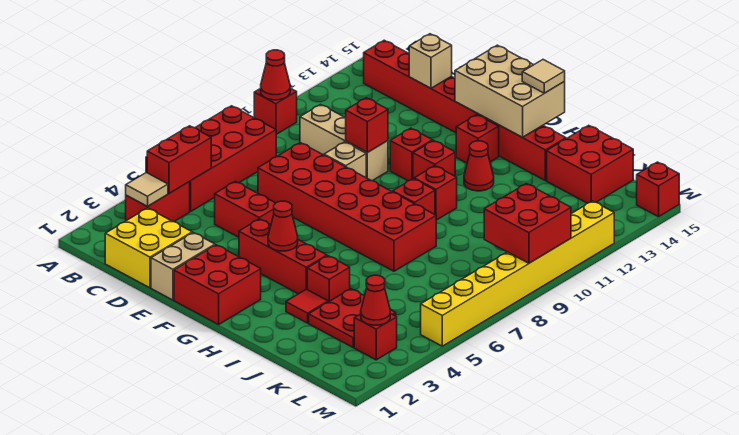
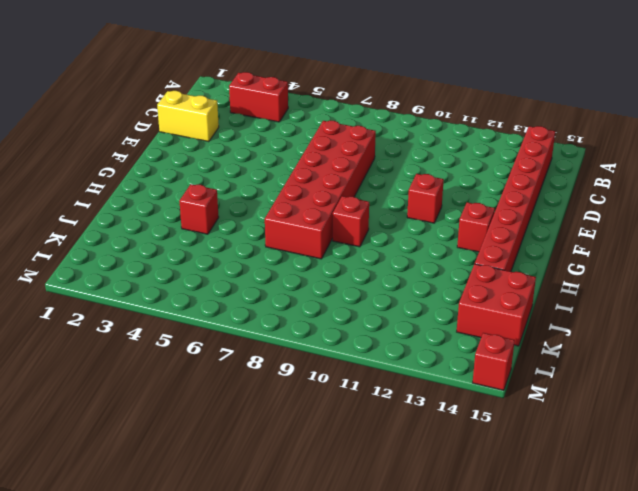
yellow 1x2 brick [157,91,219,142] -> yellow 2x2 brick [105,208,192,288]
none -> red 2x4 brick [146,106,276,211]
none -> red 1x1 brick [254,88,297,134]
none -> tan 1x3 brick [300,105,388,181]
none -> red 1x2 brick [215,181,275,237]

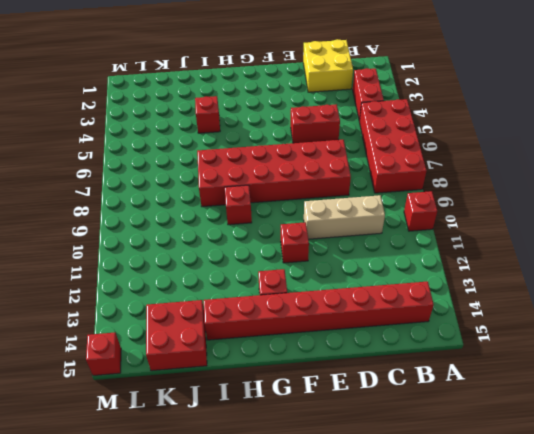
none -> tan 1x2 brick [151,233,215,300]
none -> tan 1x1 brick [324,142,366,177]
none -> red 2x2 brick [174,245,261,325]
none -> red 1x3 brick [239,219,327,294]

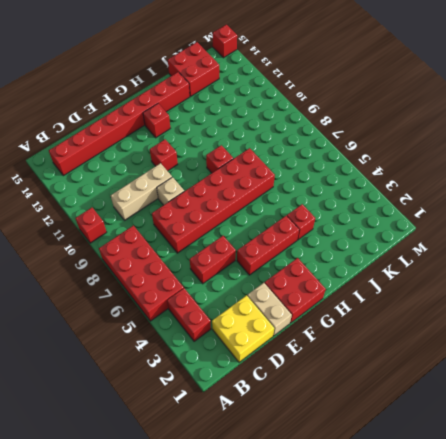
none -> red 1x1 brick [413,140,455,179]
none -> red 1x1 brick [414,166,457,220]
none -> red 1x1 cone [464,141,494,191]
none -> red 1x1 tile [286,289,328,323]

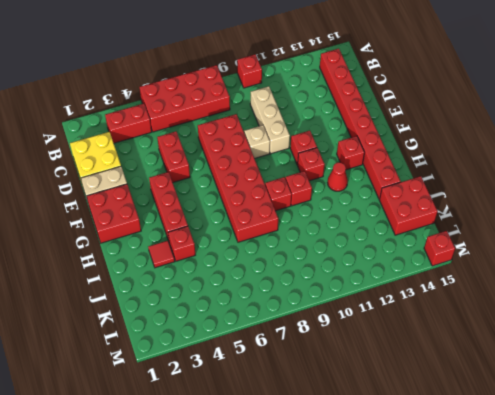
none -> red 2x2 plate [309,289,396,348]
none -> red 1x1 brick [354,314,397,360]
none -> yellow 1x8 brick [421,201,614,346]
none -> red 1x1 cone [261,50,290,100]

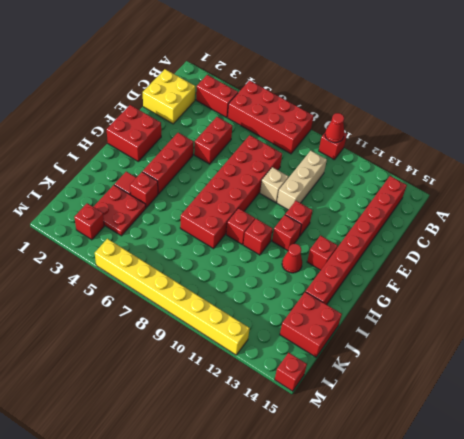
none -> tan 1x2 brick [151,233,215,300]
none -> tan 1x1 tile [126,173,168,206]
none -> red 1x2 brick [147,126,211,193]
none -> tan 1x1 brick [409,34,452,88]

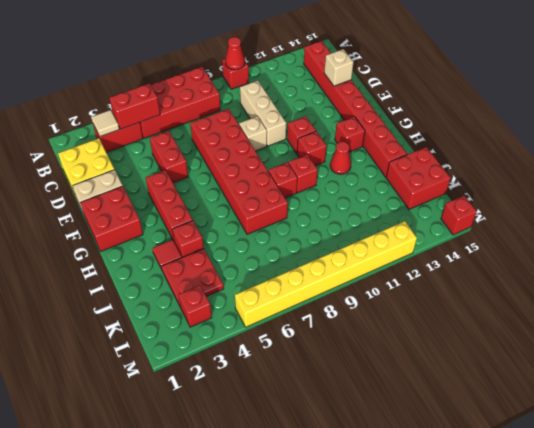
none -> red 1x1 brick [346,98,388,153]
none -> tan 2x3 brick [455,45,565,137]
none -> red 1x1 cone [268,201,298,251]
none -> red 1x1 cone [361,275,390,325]

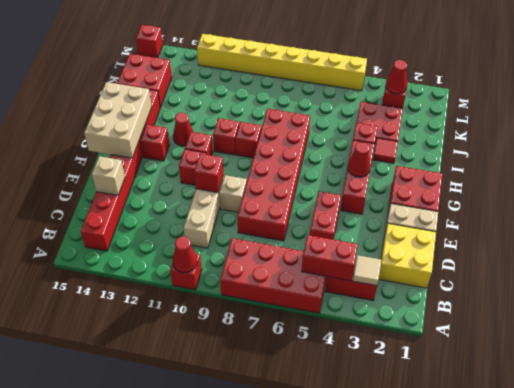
none -> red 2x2 brick [484,184,571,263]
none -> tan 1x1 tile [522,60,565,93]

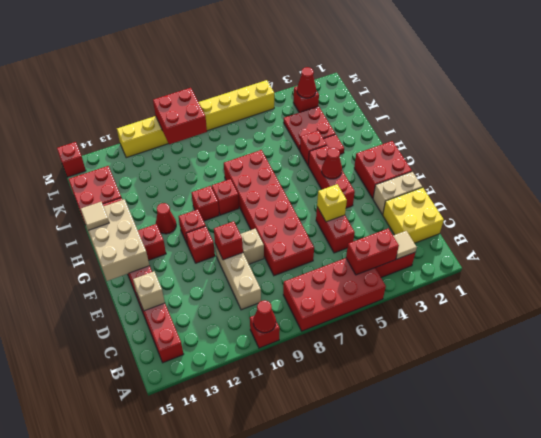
yellow 1x1 brick [317,184,347,222] -> none

